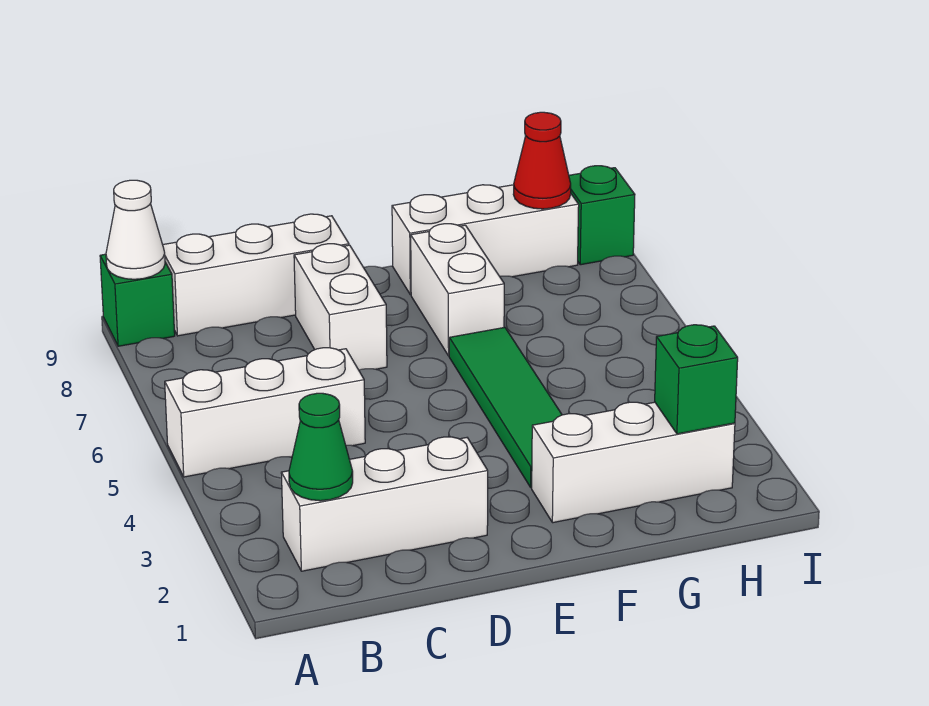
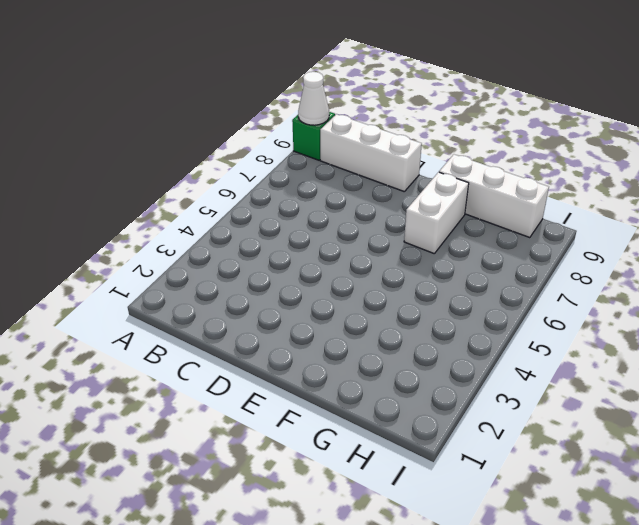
none -> white 1x3 brick [165,348,365,477]
none -> white 1x3 brick [281,437,488,571]
none -> white 1x2 brick [294,244,387,370]

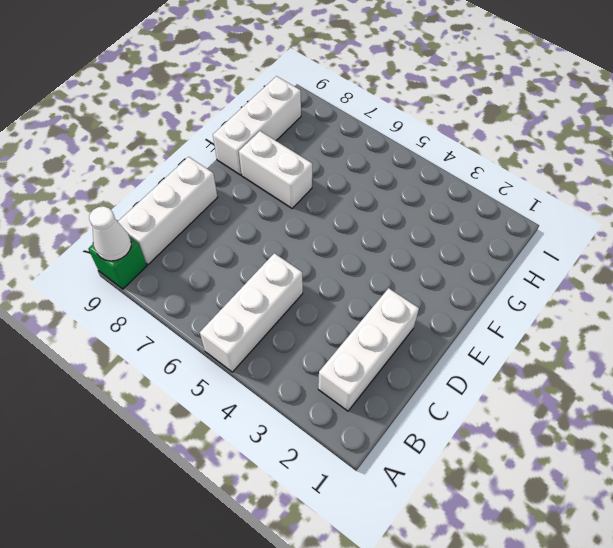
none -> white 1x2 brick [294,244,387,370]
none -> white 1x3 brick [532,402,735,523]
none -> green 1x4 tile [449,327,562,488]

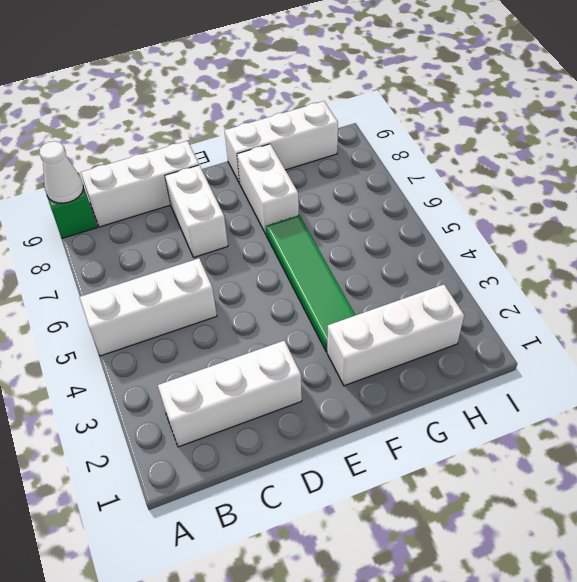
none -> green 1x1 brick [569,166,635,265]
none -> green 1x1 cone [289,393,353,501]
none -> green 1x1 brick [655,325,738,434]

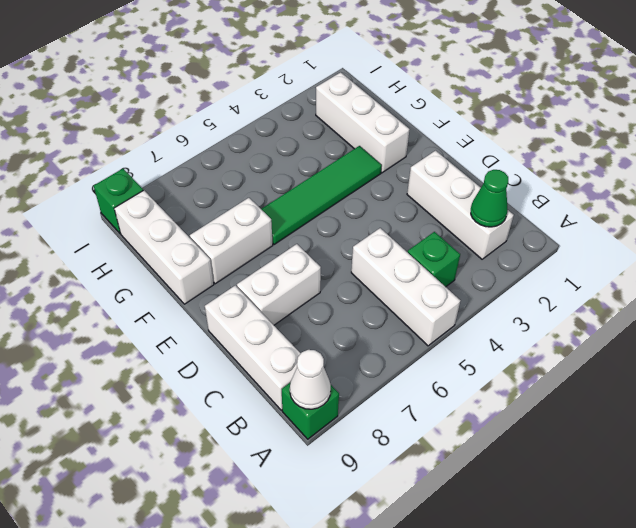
green 1x1 brick [408,232,460,287] -> green 1x1 brick moved to [655,325,738,434]
none -> red 1x1 cone [513,112,571,209]

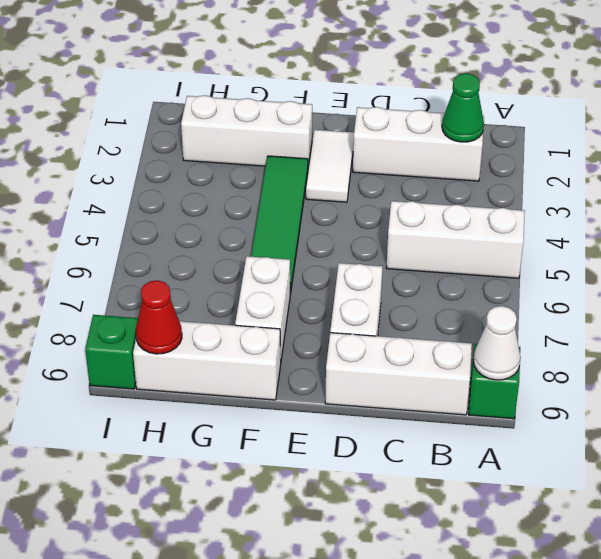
white 1x2 tile [306,130,354,202] -> none
none -> green 1x1 brick [655,325,738,434]

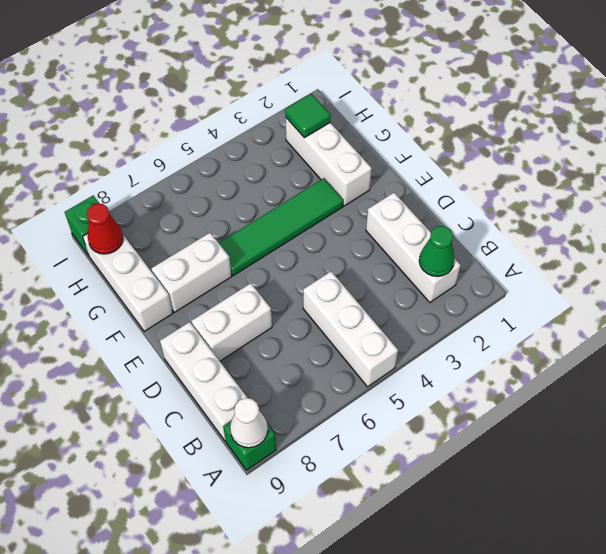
green 1x1 tile [285,94,331,138] -> green 1x1 brick [655,325,738,434]

